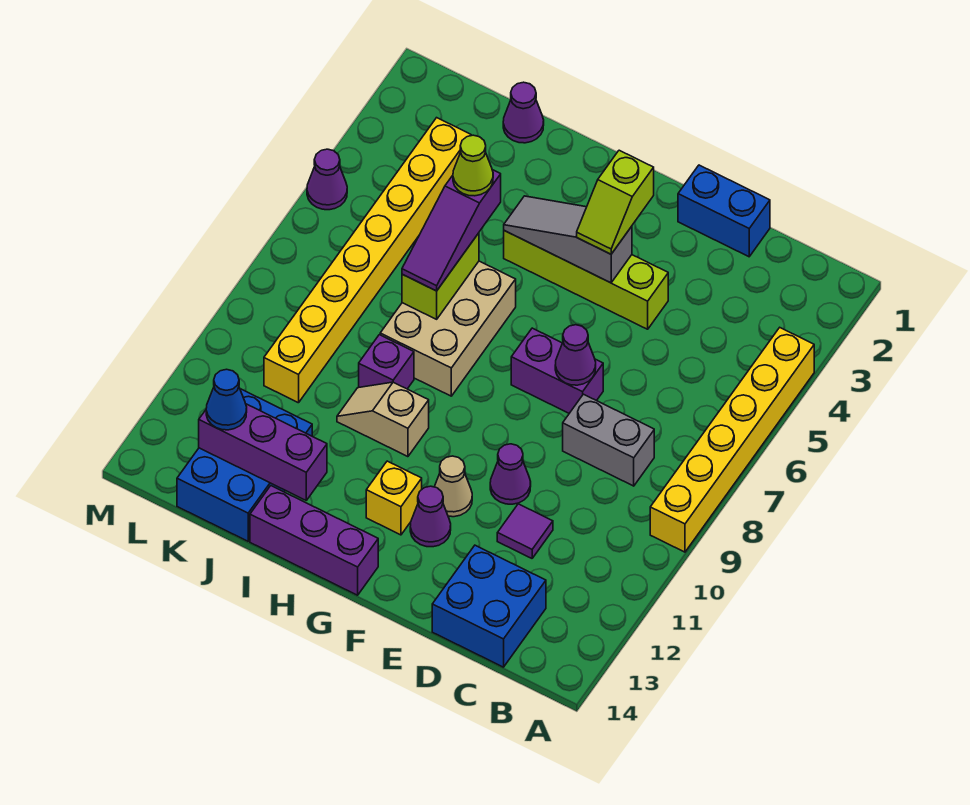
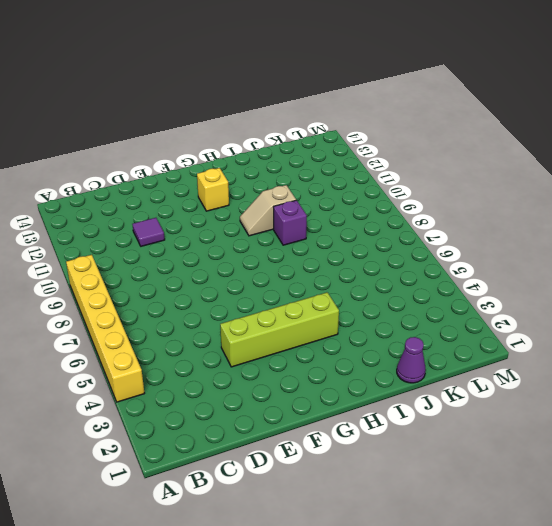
tan 1x2 slope [240,185,296,236] -> tan 1x2 slope turned to [337,382,429,457]
none -> grey 1x2 brick [563,394,654,486]
none -> blue 2x2 brick [432,545,546,667]
none -> blue 1x2 brick [678,165,770,257]

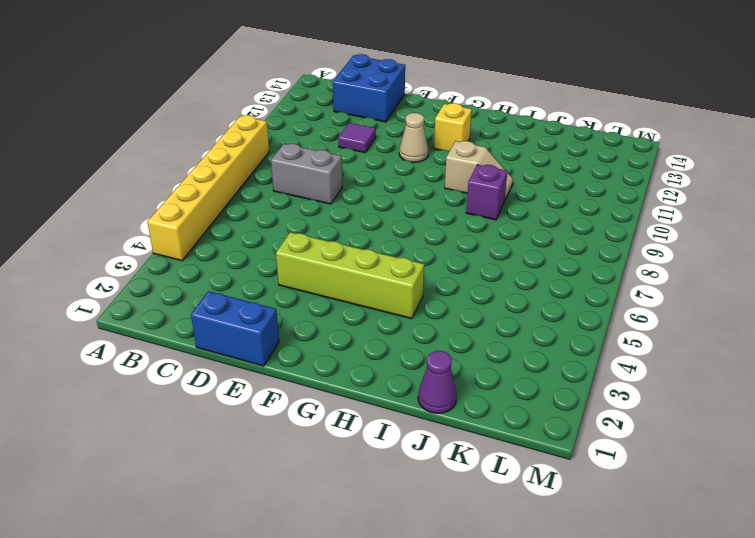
none -> purple 1x2 brick [511,328,603,413]
none -> purple 1x1 cone [490,444,531,504]
none -> purple 1x1 cone [410,486,451,547]

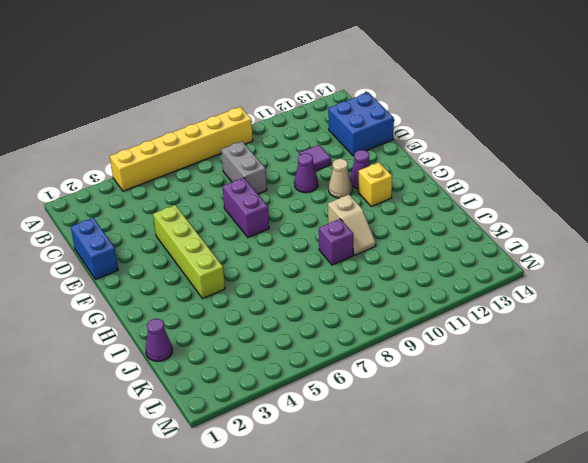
none -> purple 1x3 brick [250,486,378,595]
none -> tan 2x3 brick [380,261,516,396]
none -> blue 2x3 brick [177,389,312,541]

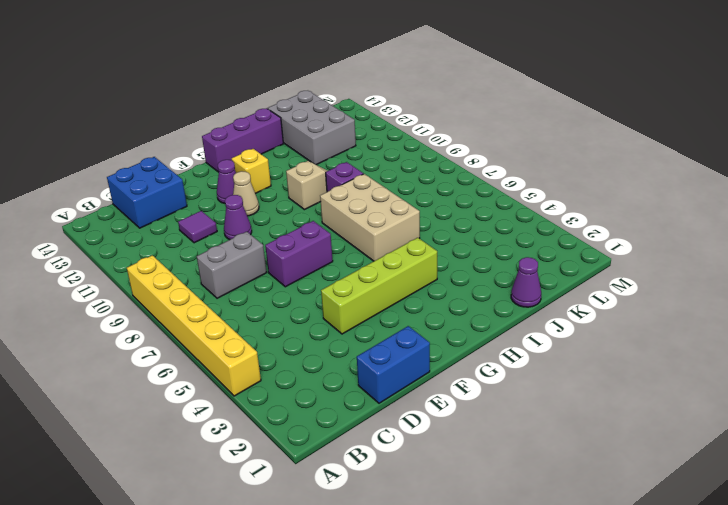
grey 2x3 brick [268,91,356,165] -> blue 2x3 brick [177,389,312,541]
none -> yellow 1x8 brick [264,118,471,403]
none -> purple 1x1 cone [307,149,347,210]
none -> purple 1x1 cone [555,325,596,385]

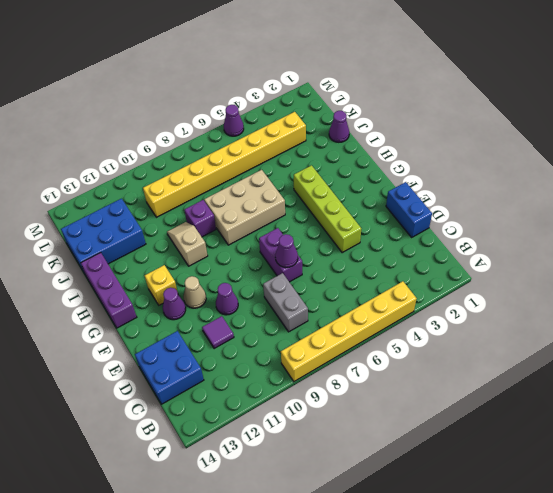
none -> grey 1x3 slope [504,196,632,283]
none -> lime 1x2 brick [402,233,479,319]
none -> purple 1x3 brick [199,404,327,500]

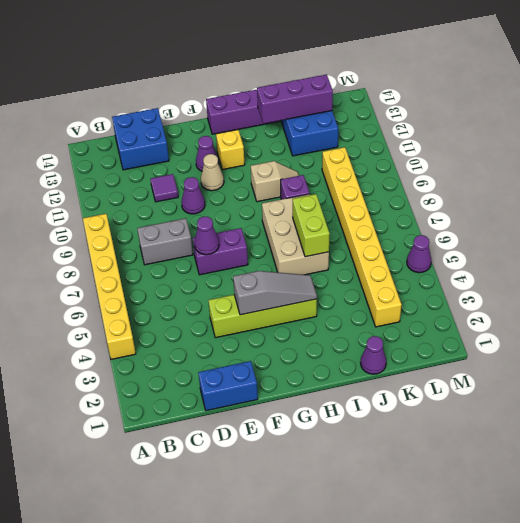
none -> lime 1x2 slope [577,150,654,254]
none -> purple 1x3 slope [402,170,501,291]
none -> blue 1x1 cone [206,369,247,430]

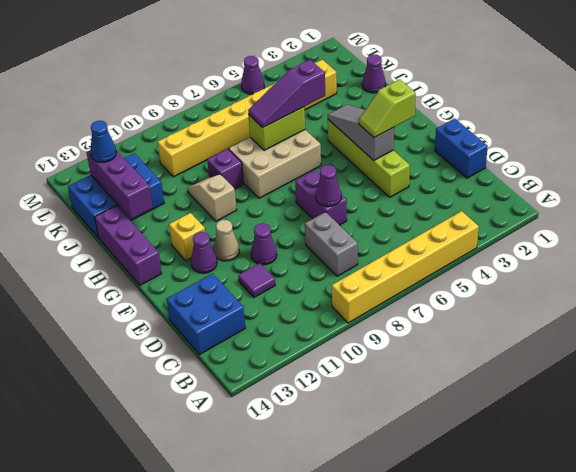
none -> lime 1x1 cone [453,135,493,196]

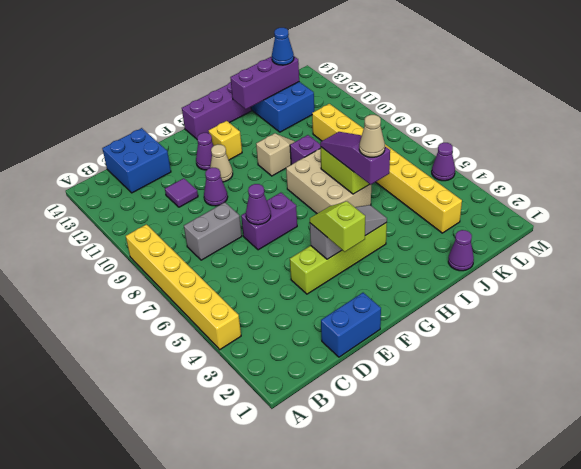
tan 1x1 cone [359,115,385,157] -> lime 1x1 cone [453,135,493,196]

